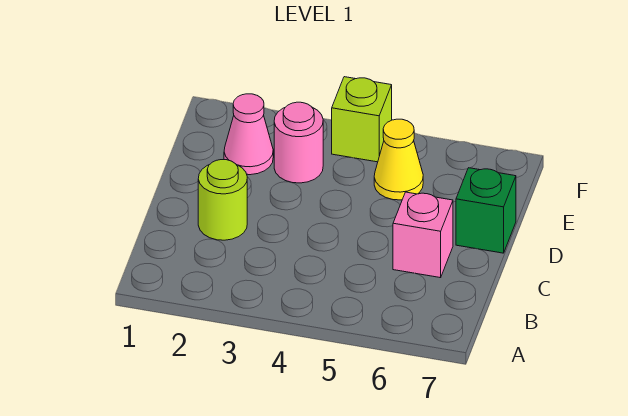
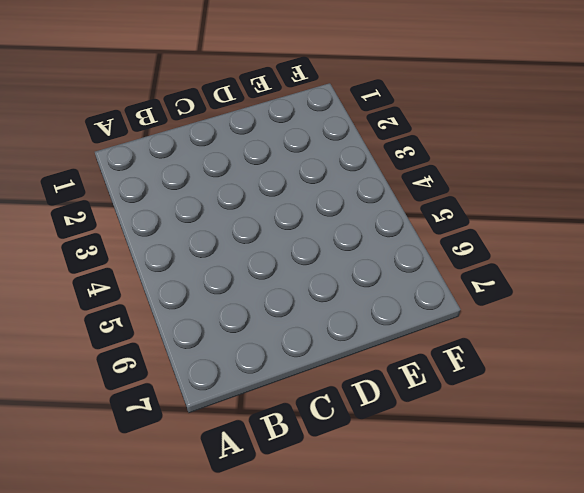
none -> lime 1x1 round brick [198,160,247,240]
none -> pink 1x1 brick [393,192,453,278]

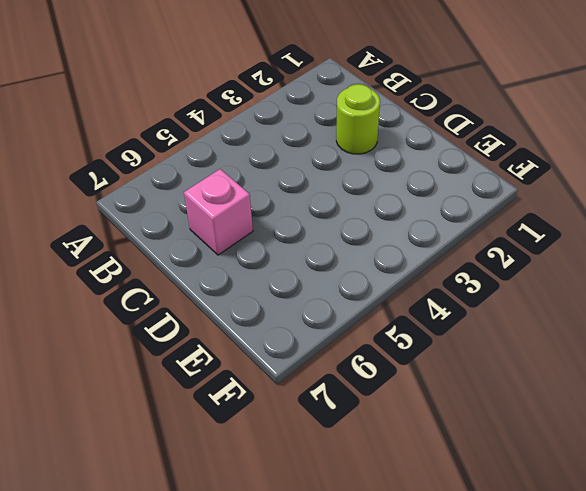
none -> green 1x1 brick [456,168,516,253]
none -> pink 1x1 cone [224,94,273,175]

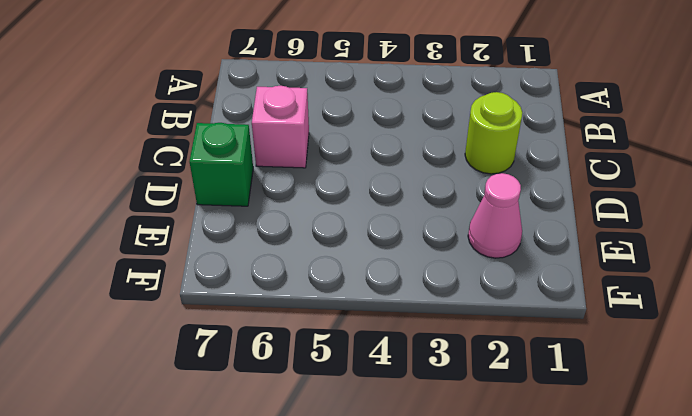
none -> pink 1x1 round brick [274,102,323,183]
none -> yellow 1x1 cone [374,119,423,200]

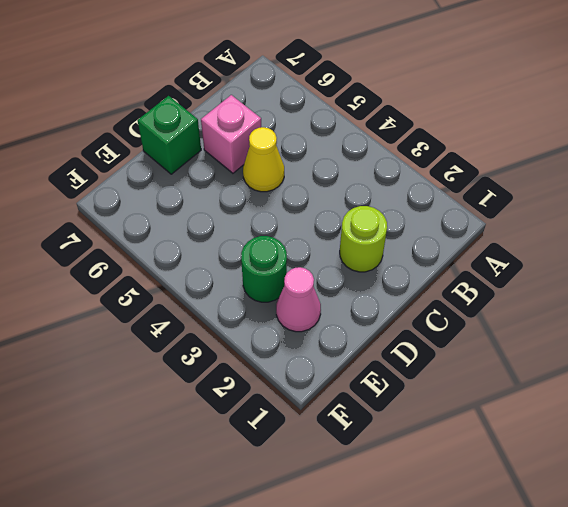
yellow 1x1 cone [243,127,284,192] -> yellow 1x1 cone moved to [374,119,423,200]
green 1x1 round brick [241,236,287,302] -> pink 1x1 round brick [274,102,323,183]
none -> lime 1x1 brick [332,77,392,162]

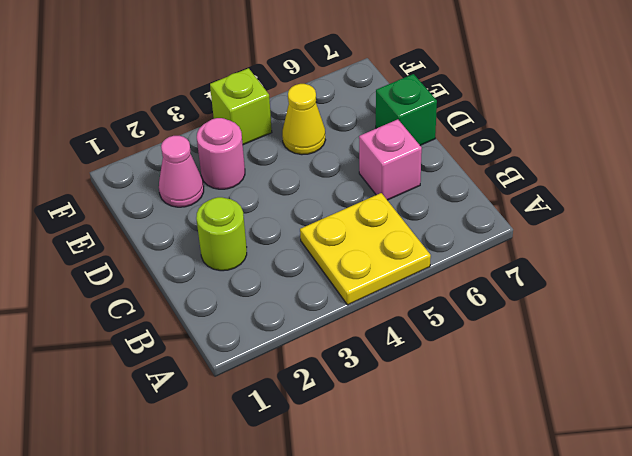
yellow 2x2 plate [300,193,431,305] -> none

